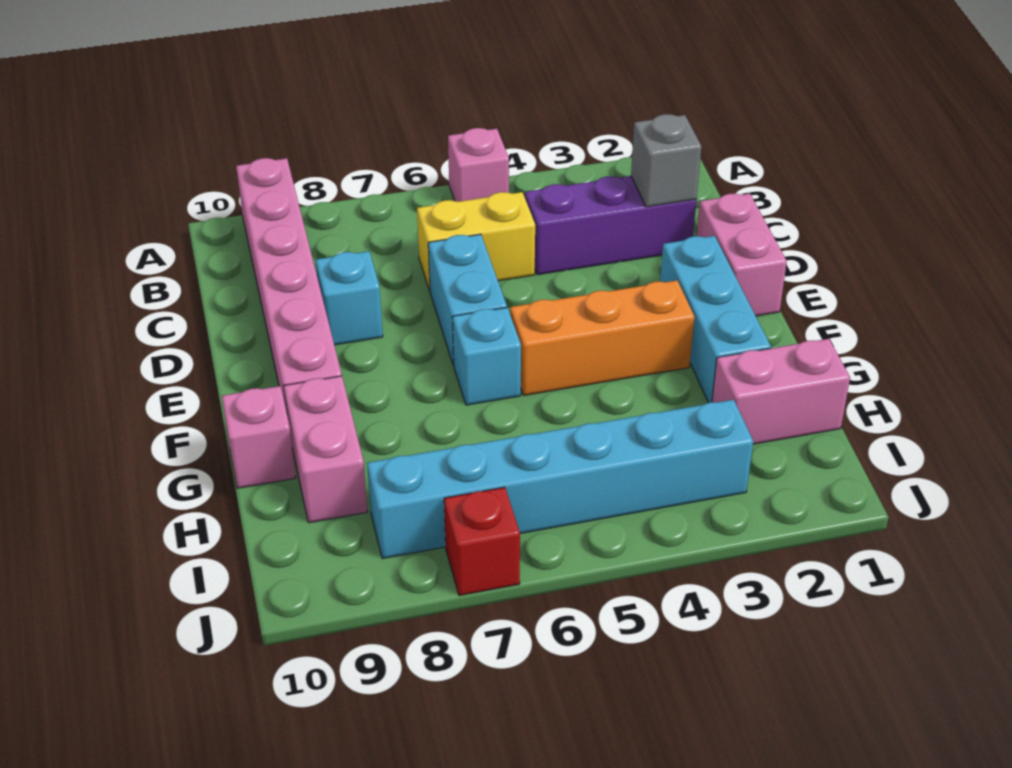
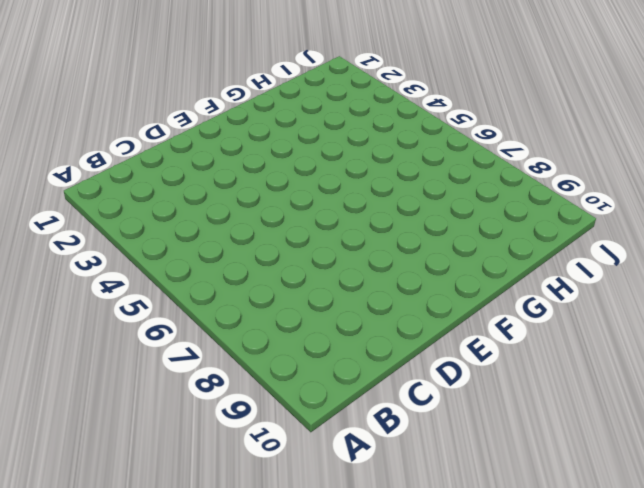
none -> pink 1x1 brick [448,128,509,202]
none -> pink 1x6 brick [236,158,342,412]
none -> purple 1x3 brick [525,176,696,275]

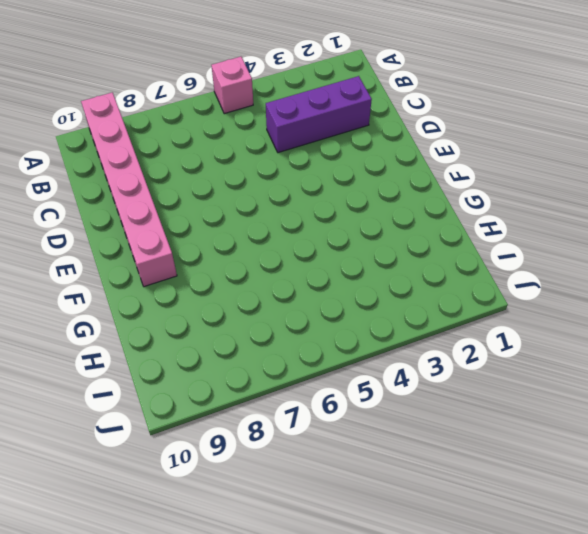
none -> yellow 1x2 brick [417,192,535,291]
none -> pink 1x2 brick [697,193,787,316]
none -> cyan 1x2 brick [428,234,507,365]

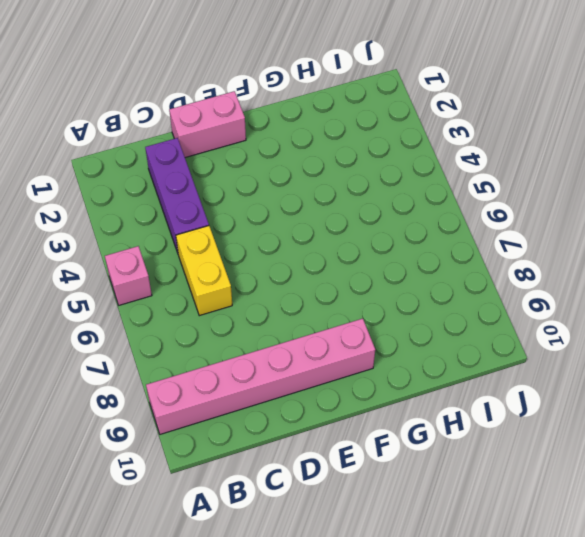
none -> cyan 1x2 brick [428,234,507,365]
none -> cyan 1x1 brick [316,251,383,345]
none -> cyan 1x3 brick [660,236,771,403]

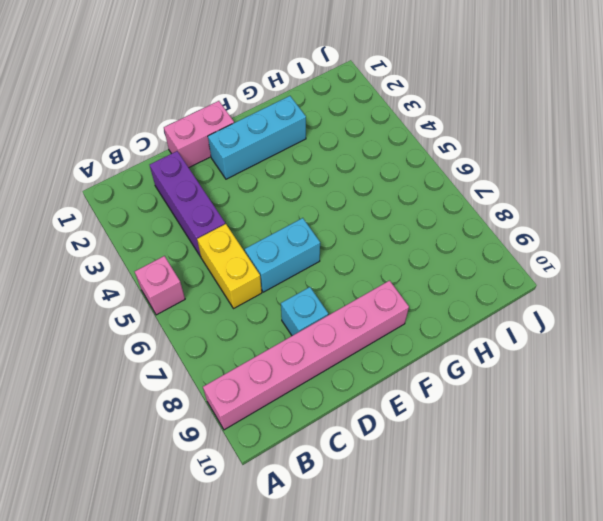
none -> orange 1x3 brick [510,280,694,395]
none -> cyan 1x1 brick [452,308,521,405]
none -> pink 1x2 brick [284,376,368,523]

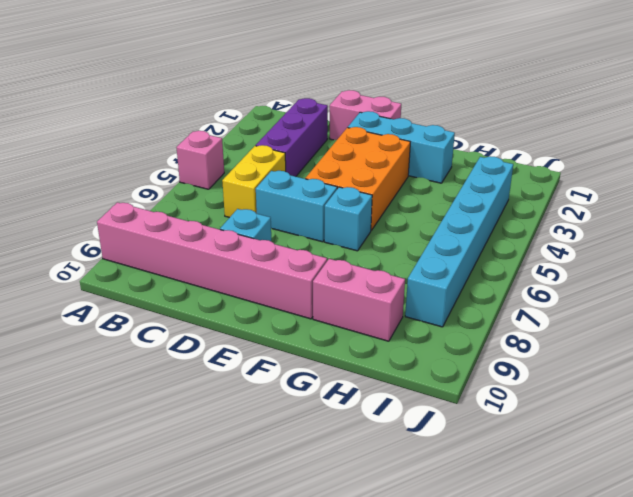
orange 2x3 brick [305,127,410,230] -> orange 1x3 brick [510,280,694,395]
none -> pink 1x1 brick [222,386,296,488]
none -> pink 1x2 brick [712,339,850,444]
none -> red 1x1 brick [444,487,520,596]

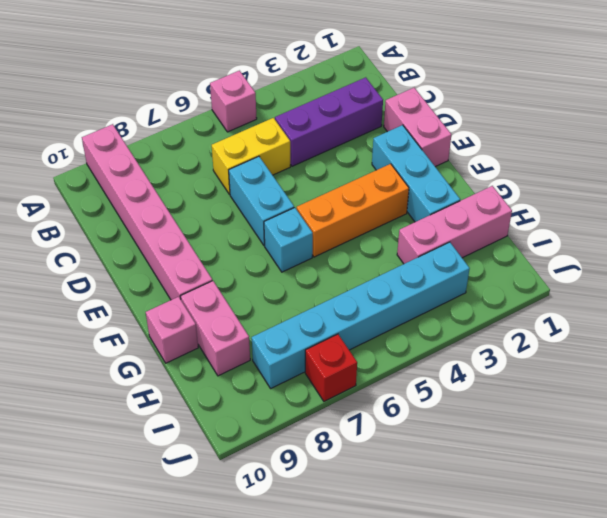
pink 1x3 brick [397,186,512,264] -> pink 1x2 brick [712,339,850,444]
none -> cyan 1x1 brick [316,251,383,345]
none -> grey 1x1 brick [631,114,701,207]

